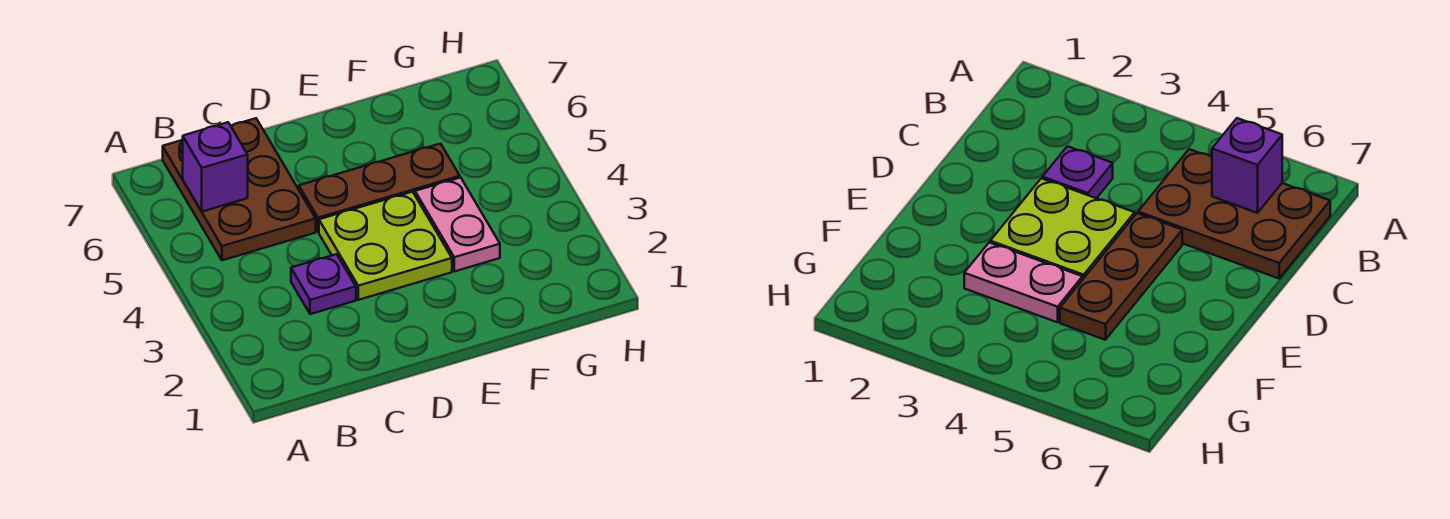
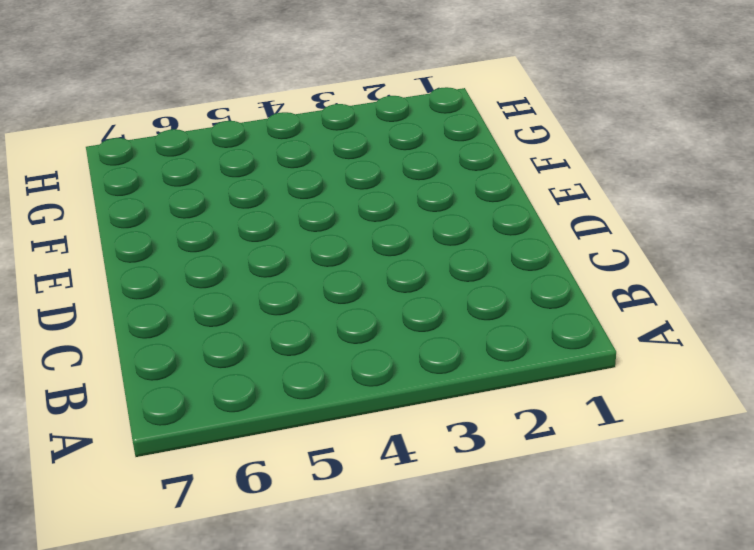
none -> brown 2x3 plate [163,118,316,260]
none -> purple 1x1 plate [291,254,356,314]

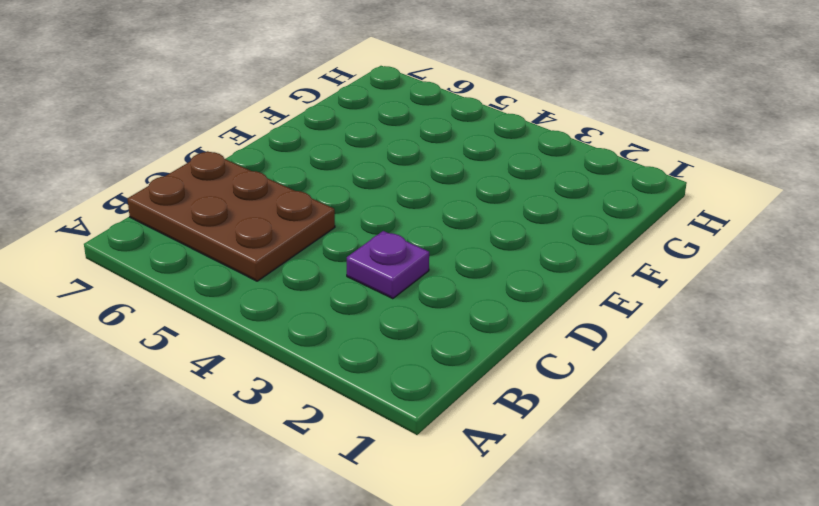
none -> lime 2x2 plate [319,192,452,300]
none -> brown 1x3 plate [299,144,460,232]

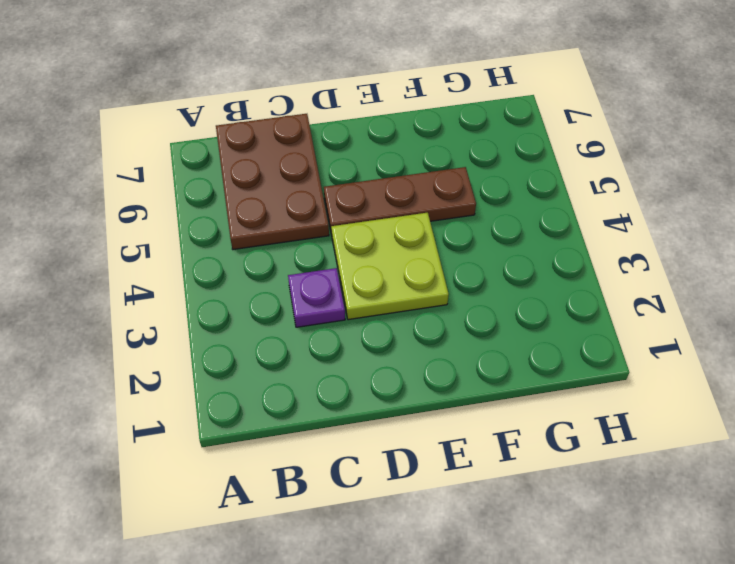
none -> pink 1x2 plate [415,178,500,271]
none -> purple 1x1 brick [183,122,248,212]

